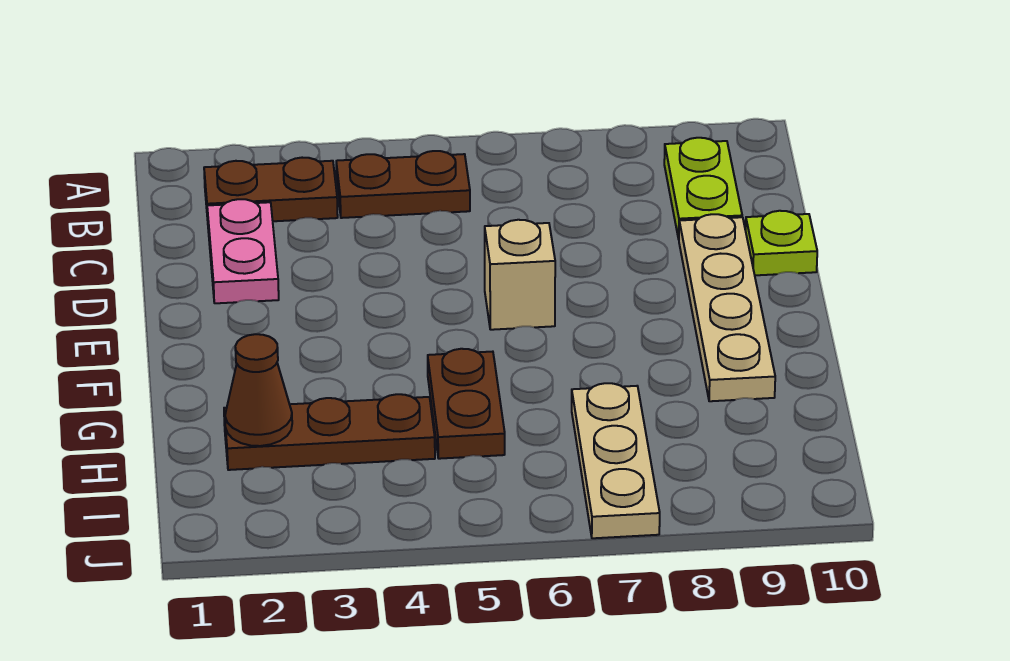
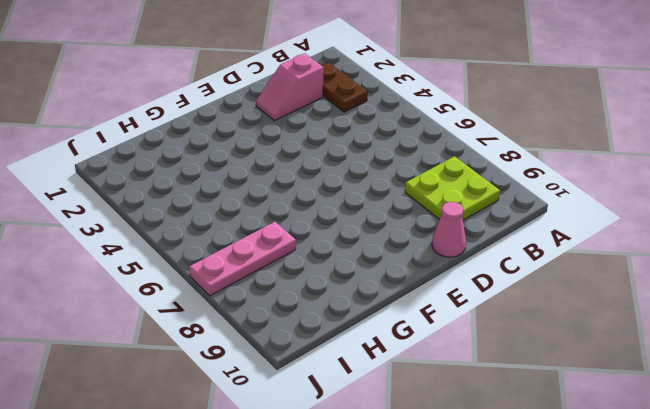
lime 2x2 plate [405,156,500,220] -> lime 1x2 plate [664,138,742,239]
pink 1x2 slope [256,53,324,121] -> pink 1x2 plate [207,199,279,303]
pink 1x1 cone [432,202,466,257] -> lime 1x1 plate [746,211,817,275]
pink 1x3 plate [189,222,296,296] -> tan 1x3 plate [572,383,660,538]
none -> brown 1x2 plate [336,151,470,218]
none -> tan 1x4 plate [679,214,775,401]

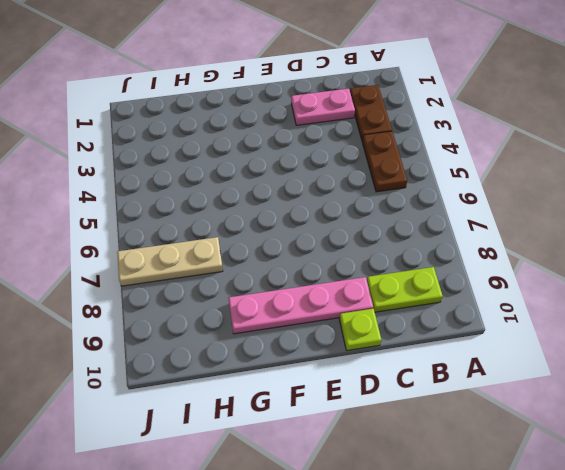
pink 1x4 plate [229,277,373,334] -> tan 1x4 plate [679,214,775,401]
none -> tan 1x1 brick [485,220,555,330]
none -> brown 1x2 plate [428,349,505,459]

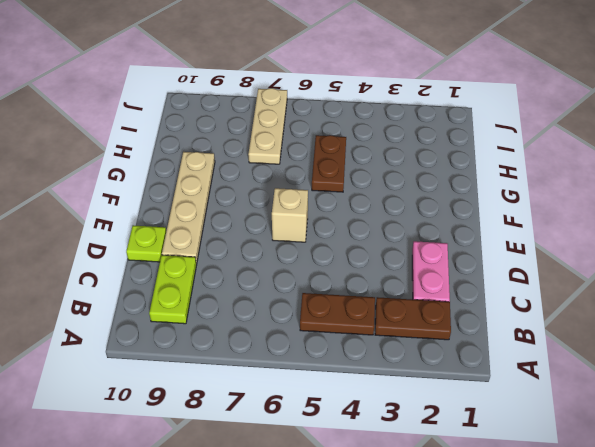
none -> brown 1x3 plate [224,394,435,470]
none -> brown 1x1 cone [225,334,292,446]

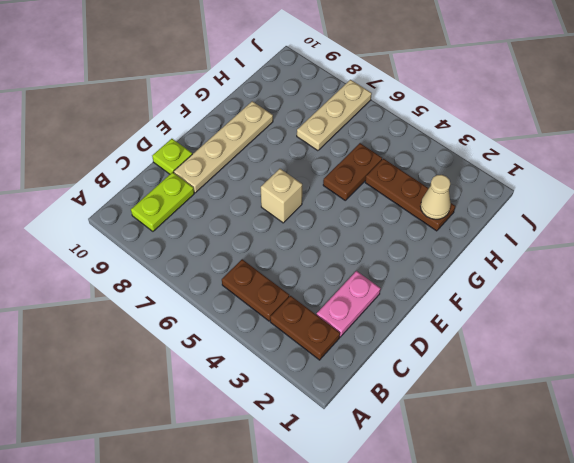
tan 1x1 cone [420,175,451,219] -> brown 1x1 cone [225,334,292,446]

